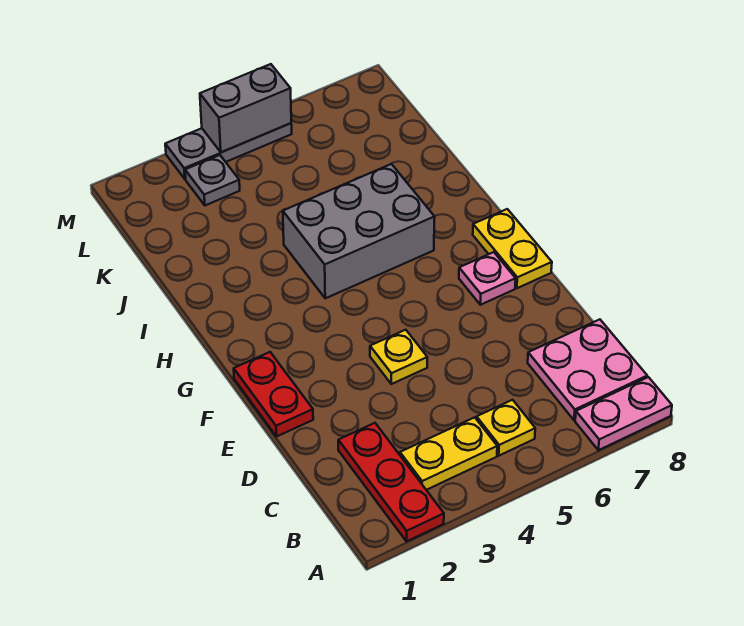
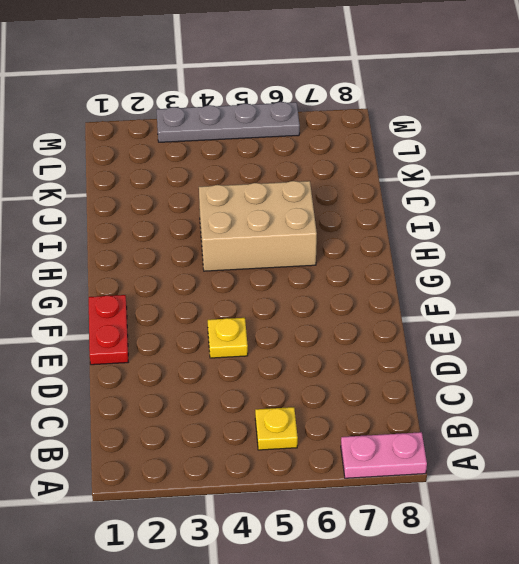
tan 2x3 brick [199,181,317,271] -> grey 2x3 brick [283,164,435,298]
grey 1x4 plate [157,102,300,142] -> grey 1x3 plate [165,123,292,179]
none -> red 1x3 plate [338,423,444,542]
none -> yellow 1x2 plate [400,417,497,490]
none -> pink 2x2 plate [528,319,647,420]

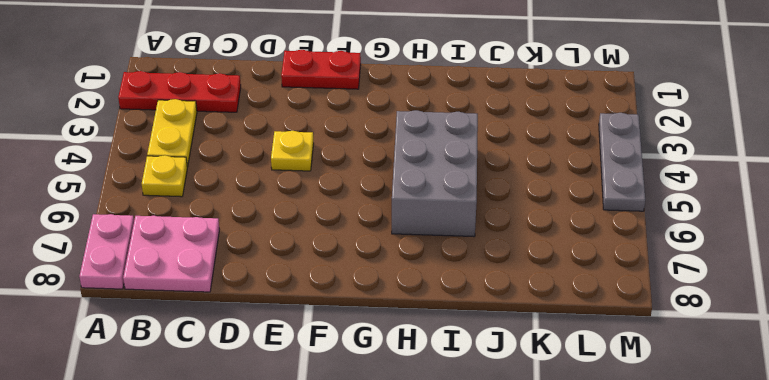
none -> pink 1x1 plate [459,252,516,305]
none -> yellow 1x2 plate [473,209,552,288]
none -> grey 1x1 plate [185,155,240,205]

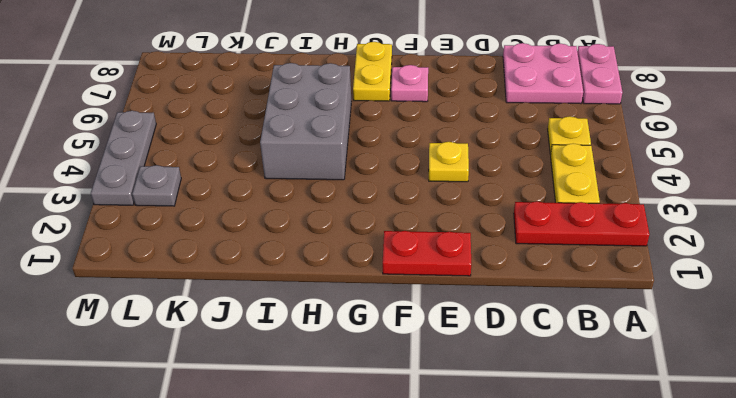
yellow 1x2 plate [353,42,392,101] -> yellow 1x2 plate turned to [473,209,552,288]
none -> grey 1x2 brick [200,64,291,152]

